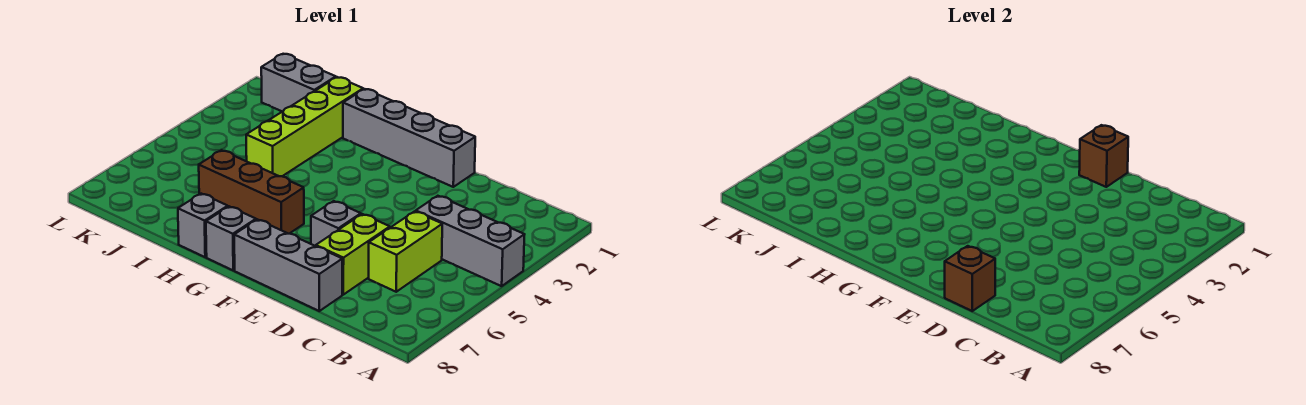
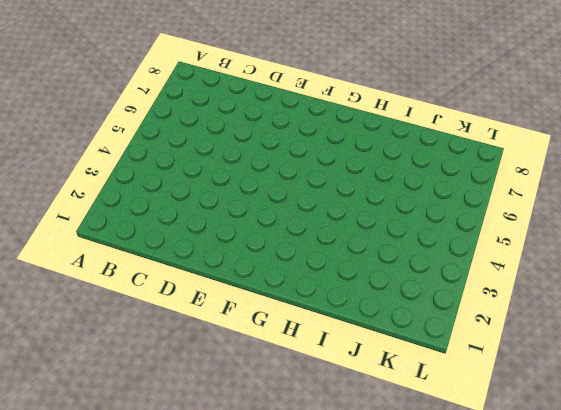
none -> grey 1x3 brick [416,196,525,286]
none -> lime 1x2 brick [369,211,442,292]
none -> lime 1x2 brick [316,214,390,295]

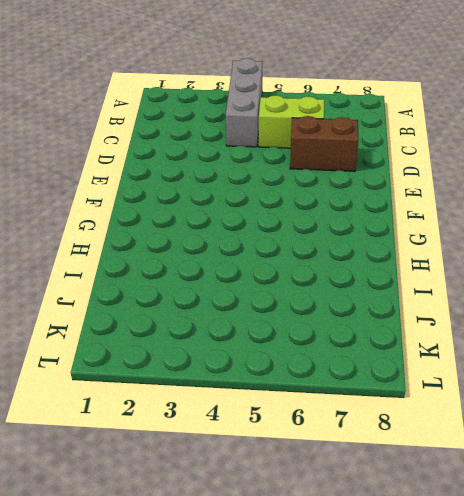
brown 1x2 brick [290,116,359,171] -> lime 1x2 brick [316,214,390,295]
none -> grey 1x3 brick [234,219,342,311]
none -> grey 1x4 brick [343,89,475,187]
none -> grey 1x1 brick [311,201,361,246]

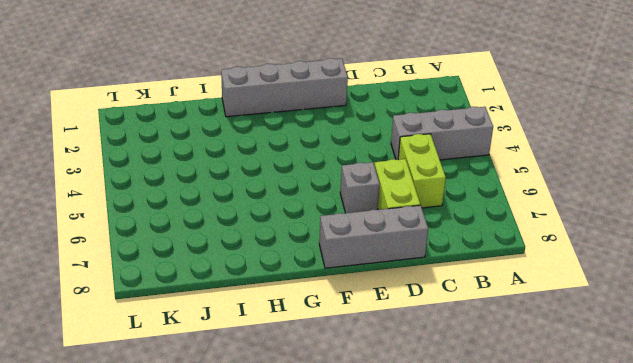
none -> brown 1x3 brick [199,150,304,234]
none -> grey 1x1 brick [206,206,256,270]
none -> grey 1x1 brick [178,194,228,257]

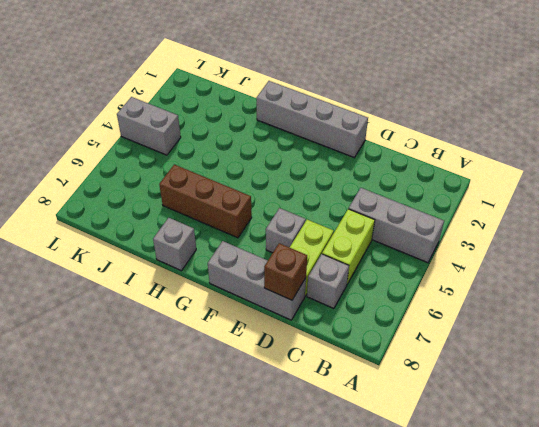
grey 1x1 brick [307,254,349,309] -> grey 1x1 brick moved to [206,206,256,270]
grey 1x2 brick [117,97,181,155] -> grey 1x2 brick moved to [261,54,336,112]
none -> lime 1x4 brick [246,77,363,176]
none -> brown 1x1 brick [1079,125,1128,187]

